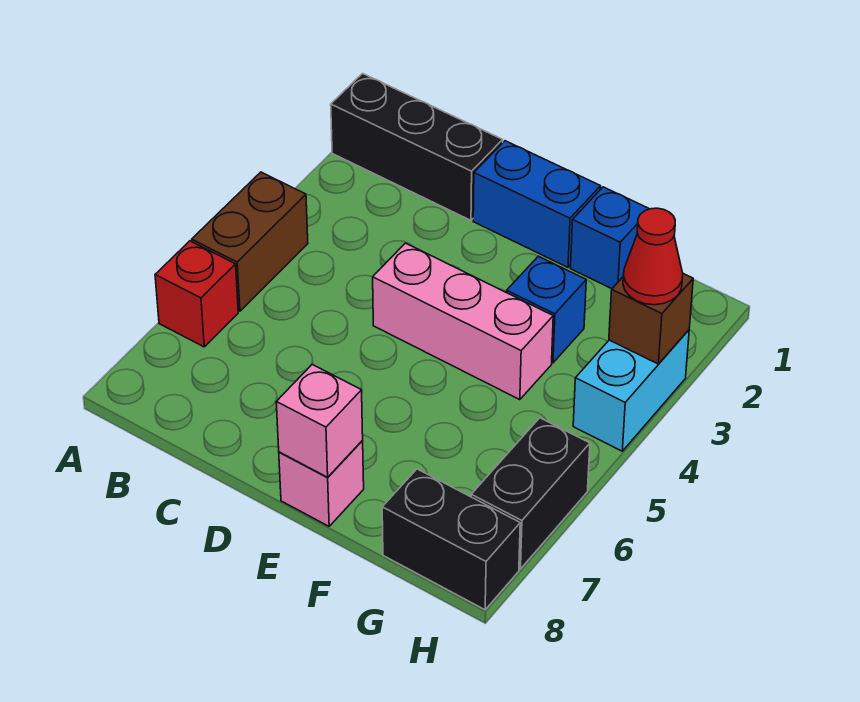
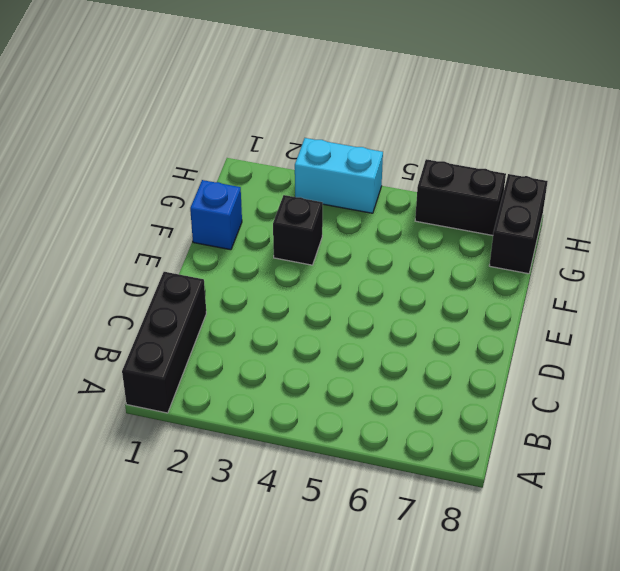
black 1x1 brick [273,195,323,265] -> blue 1x1 brick [507,256,586,363]
none -> brown 1x2 brick [192,172,308,311]
none -> red 1x1 brick [155,241,238,347]
none -> blue 1x2 brick [473,141,601,267]

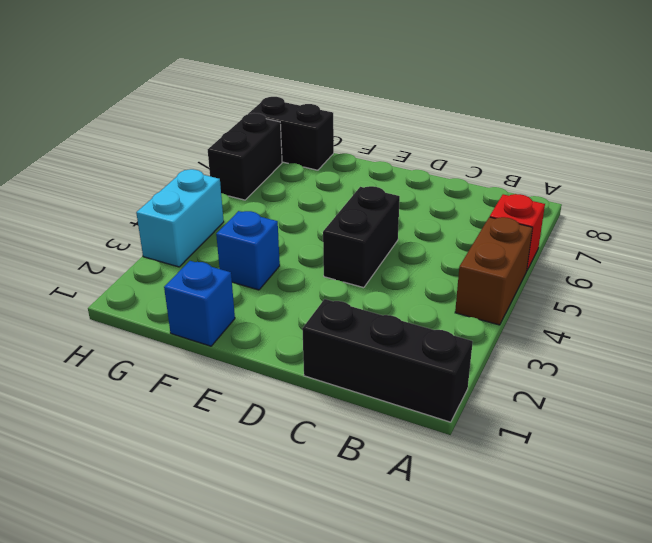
black 1x2 brick [323,186,400,288] -> pink 1x3 brick [373,243,553,400]
none -> blue 1x2 brick [473,141,601,267]
none -> pink 1x1 brick [279,441,364,526]
none -> pink 1x1 brick [276,365,363,477]

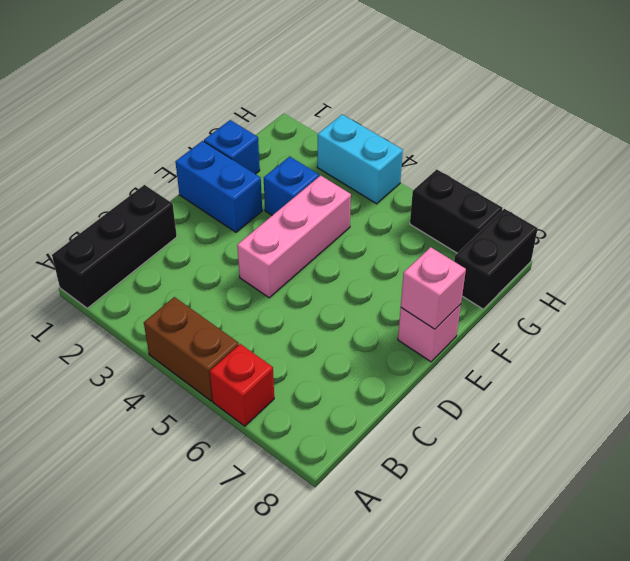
blue 1x2 brick [176,141,262,232] -> blue 1x2 brick turned to [473,141,601,267]
none -> brown 1x1 brick [609,274,693,364]
none -> red 1x1 cone [623,208,683,305]

